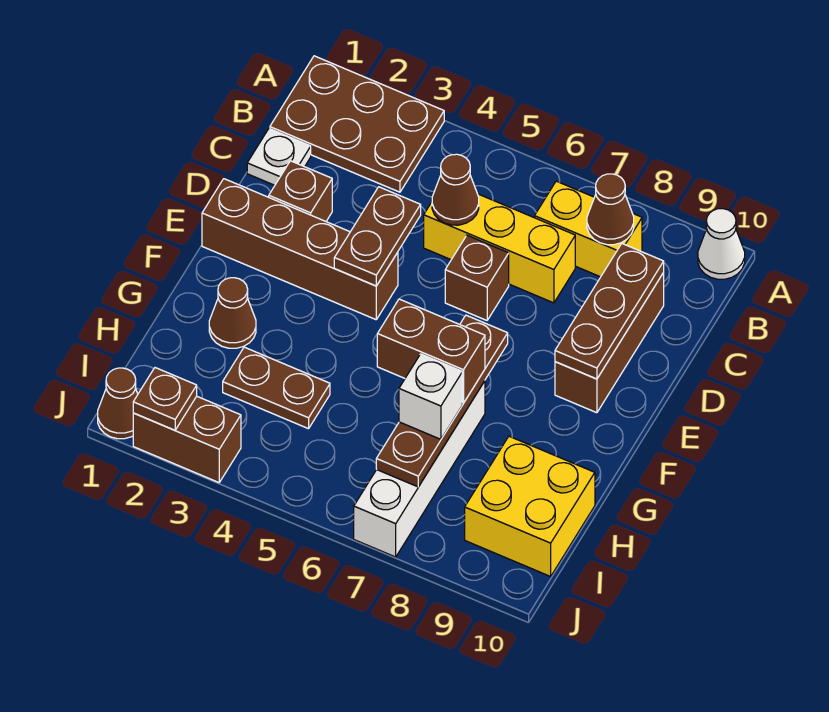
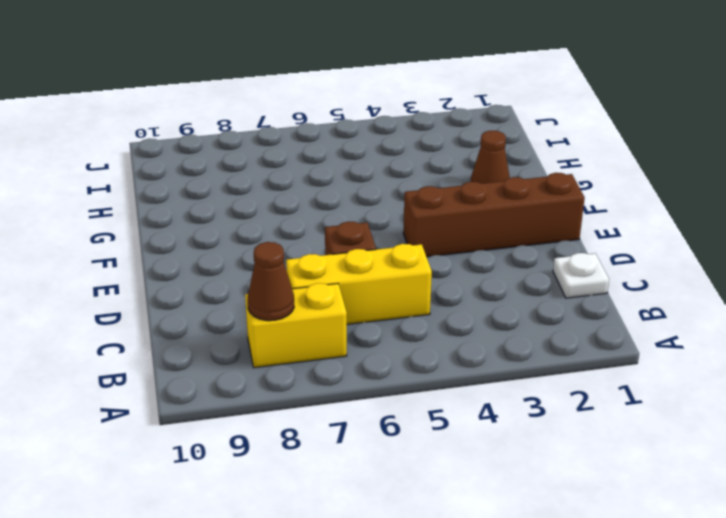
none -> brown 2x3 plate [270,56,444,192]
none -> white 1x1 cone [698,209,745,279]
none -> brown 1x3 brick [555,273,664,413]

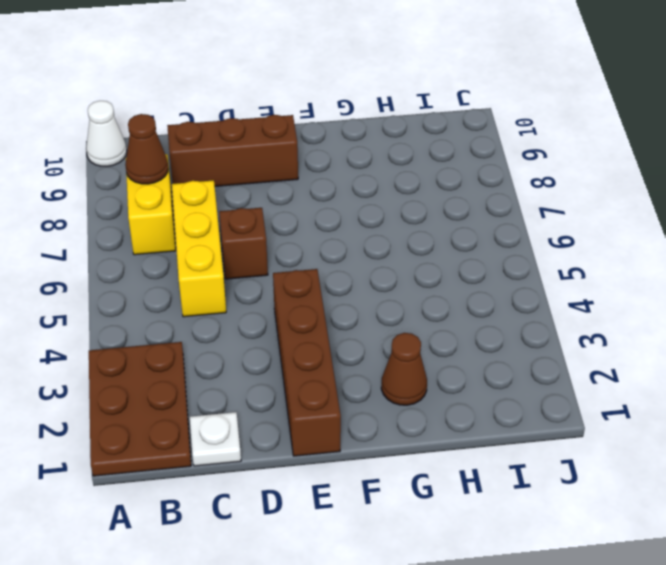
none -> brown 1x1 brick [269,161,332,221]
none -> white 1x4 brick [354,381,485,557]
none -> brown 1x2 plate [223,347,330,429]

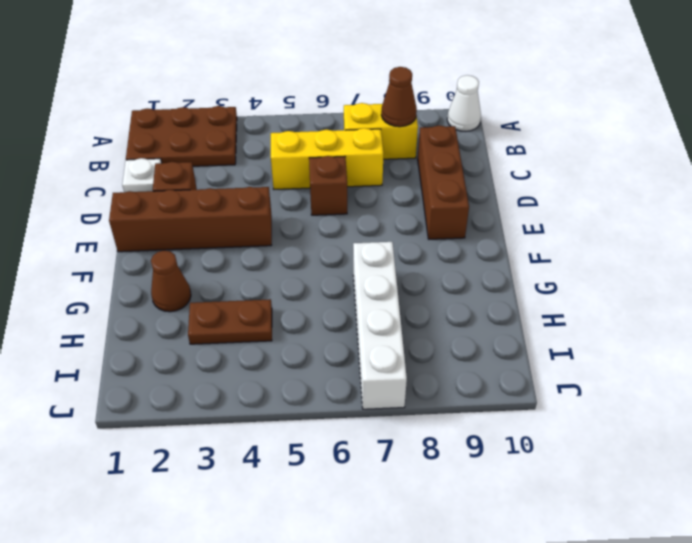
none -> yellow 2x2 brick [465,436,595,576]
none -> brown 1x1 cone [98,368,138,439]
none -> brown 1x2 brick [133,396,241,482]

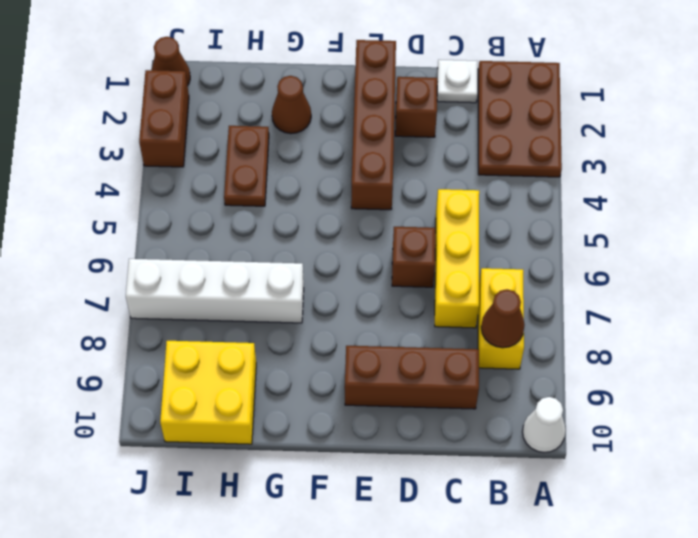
none -> brown 1x1 cone [432,154,479,225]
none -> brown 1x3 plate [555,244,664,379]
none -> brown 1x2 plate [334,187,421,286]

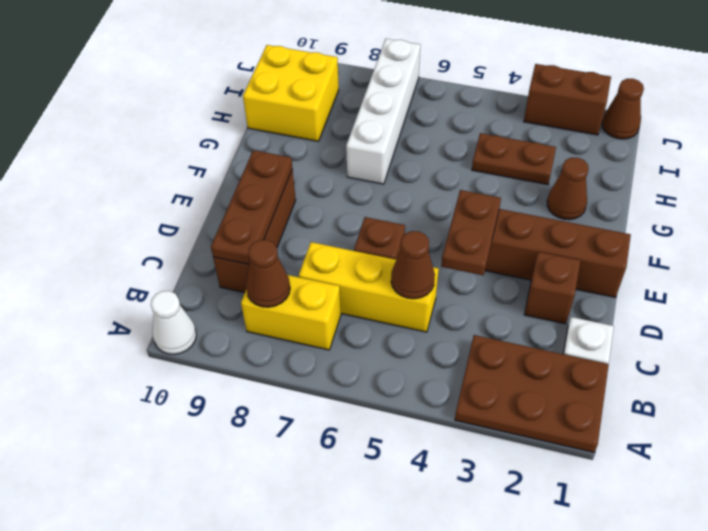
none -> brown 1x4 plate [376,315,508,487]
none -> brown 1x1 plate [133,368,197,430]
none -> brown 1x2 brick [377,299,485,403]

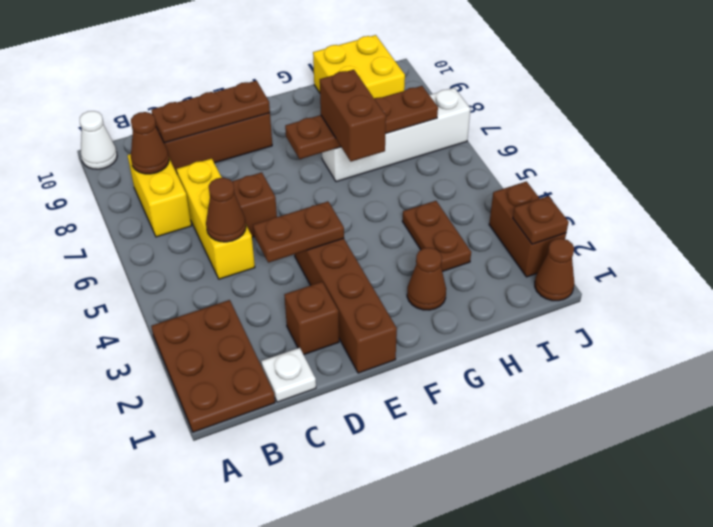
none -> white 1x1 brick [399,354,462,439]

